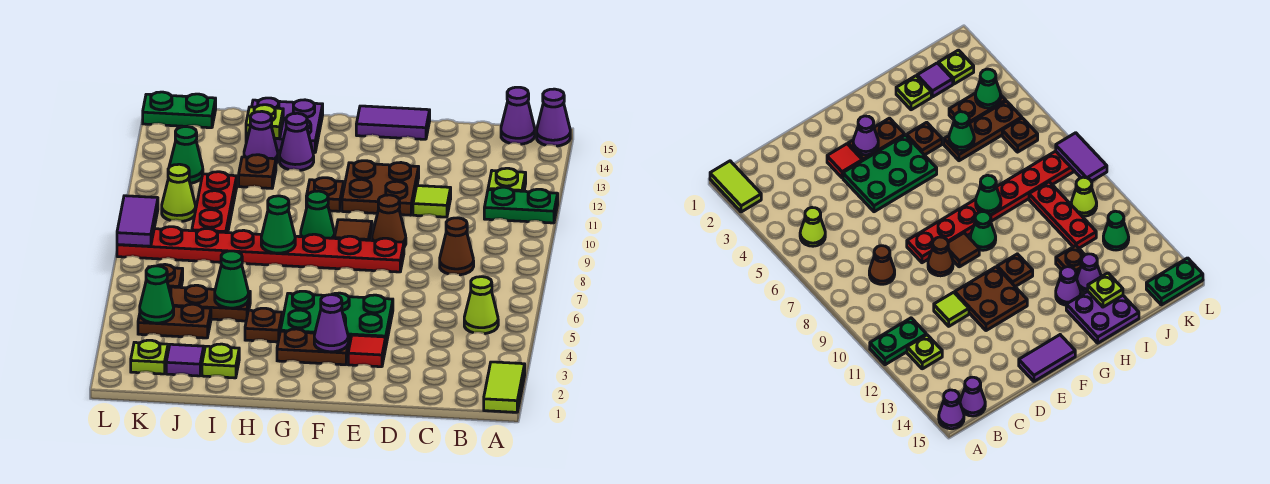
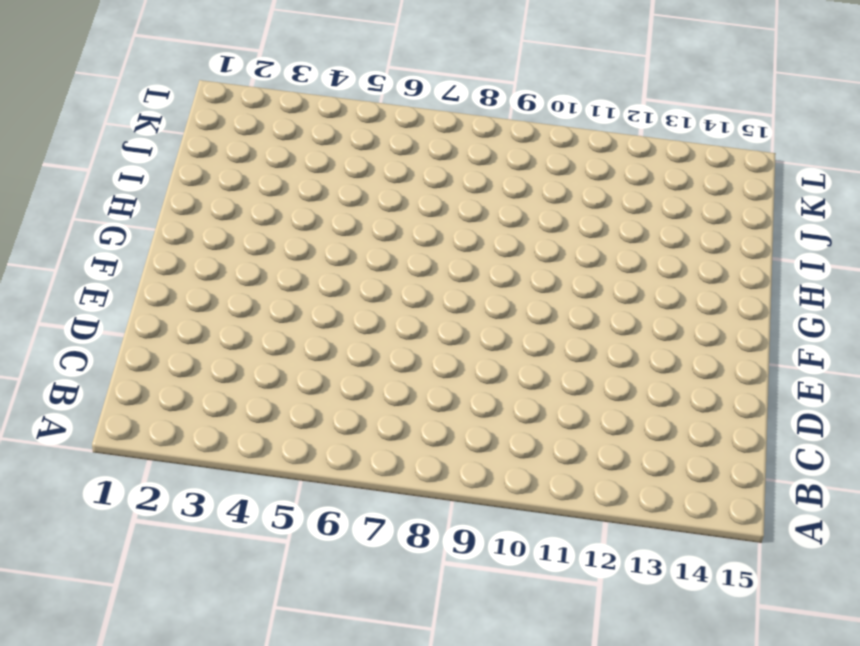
none -> lime 1x2 tile [484,362,525,412]
none -> green 1x2 plate [484,187,558,223]
none -> purple 1x1 cone [537,89,570,146]
none -> lime 1x1 cone [464,277,498,334]

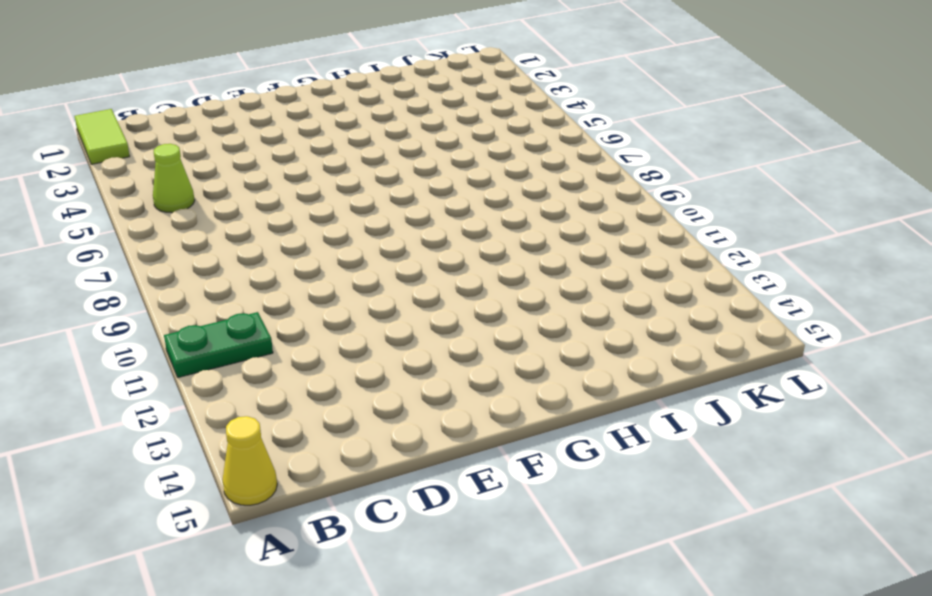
yellow 1x1 cone [223,416,277,505] -> purple 1x1 cone [537,89,570,146]
none -> lime 1x1 plate [488,168,526,191]
none -> purple 1x1 cone [501,87,535,144]
none -> brown 1x1 cone [440,218,474,275]
none -> lime 1x1 tile [413,186,451,217]

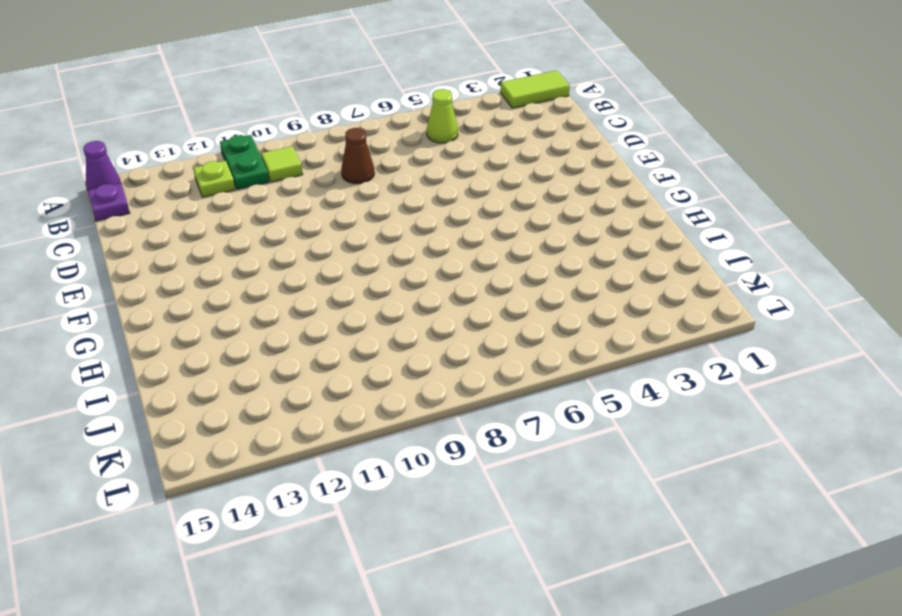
lime 1x1 tile [261,146,303,182] -> lime 1x1 tile moved to [413,186,451,217]
purple 1x1 plate [87,183,130,221] -> purple 1x1 cone [501,87,535,144]
none -> red 1x1 tile [348,335,386,367]
none -> green 2x3 plate [281,291,393,344]
none -> red 1x8 plate [117,227,404,272]
none -> brown 1x1 cone [372,195,406,247]

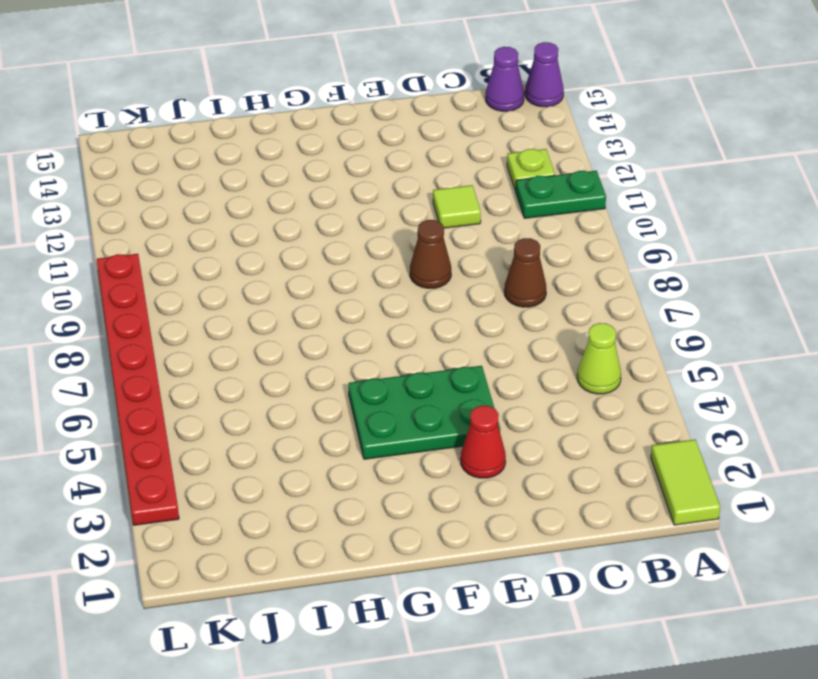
red 1x1 cone [461,405,506,478] -> red 1x1 tile [348,335,386,367]
red 1x8 plate [97,254,179,525] -> red 1x8 plate turned to [117,227,404,272]
none -> brown 2x2 plate [342,161,419,215]
none -> purple 1x2 tile [356,106,430,139]
none -> brown 1x2 plate [277,329,350,365]
none -> brown 1x1 tile [335,220,372,240]

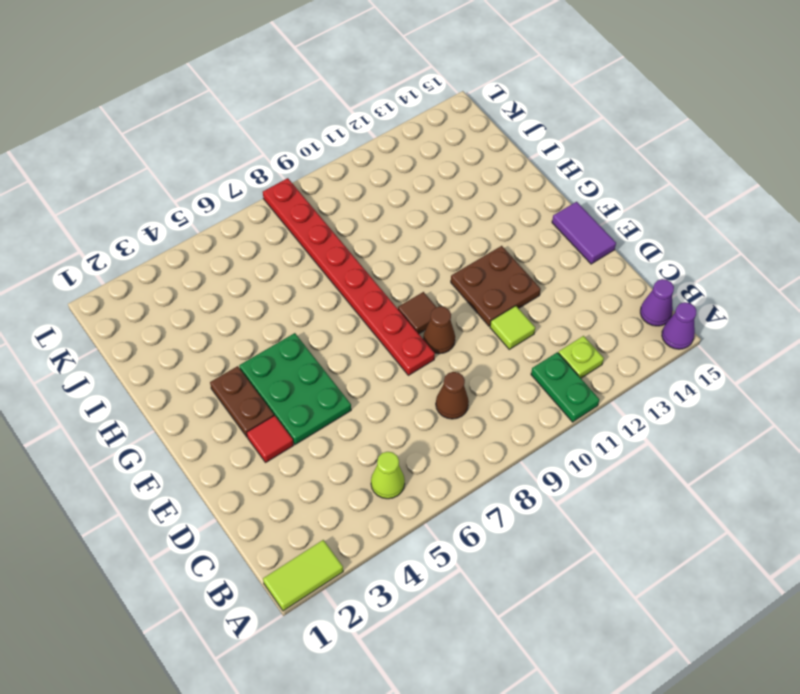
none -> green 1x1 cone [301,191,335,238]
none -> brown 1x1 plate [306,178,344,211]
none -> brown 1x1 plate [245,308,282,342]
none -> purple 1x1 cone [280,113,314,170]

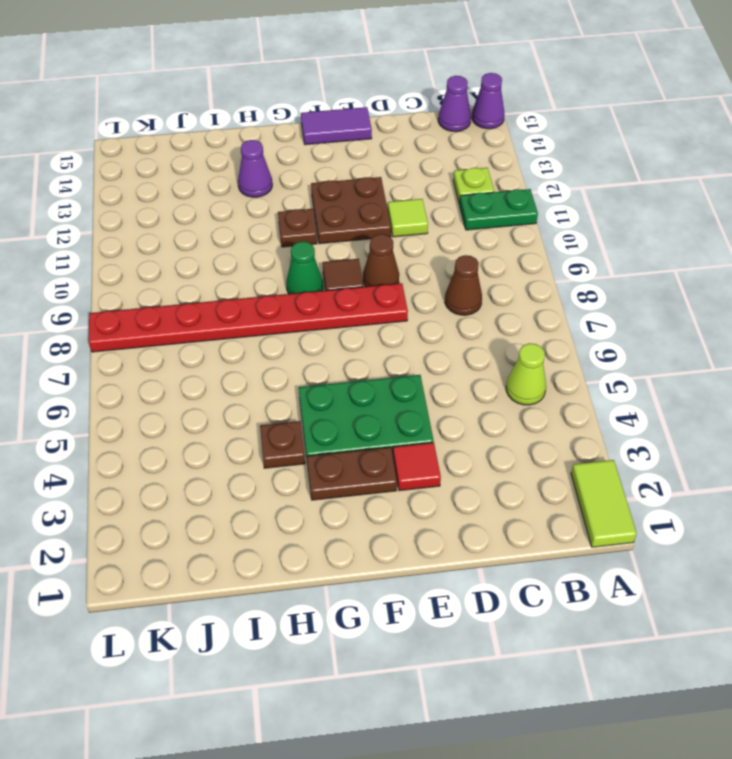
none -> purple 2x2 plate [246,98,323,153]
none -> lime 1x1 plate [202,344,239,378]
none -> brown 1x3 plate [168,285,250,321]
none -> brown 1x1 plate [239,155,276,188]

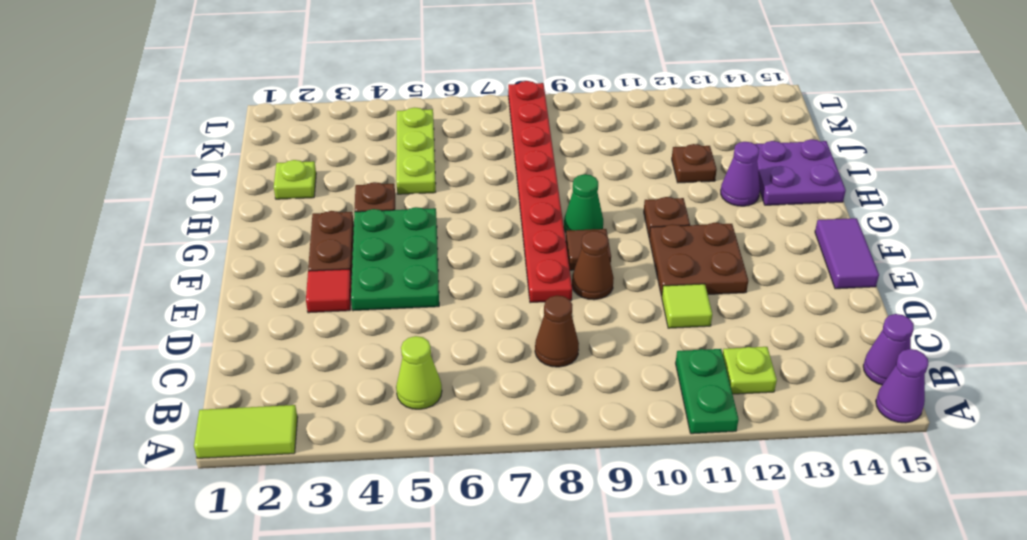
lime 1x3 plate [396,108,436,194] -> brown 1x3 plate [168,285,250,321]
none -> purple 1x1 cone [244,111,278,163]
none -> purple 1x1 tile [166,344,204,376]
none -> brown 1x2 plate [138,304,211,338]
none -> red 1x3 plate [192,172,237,233]

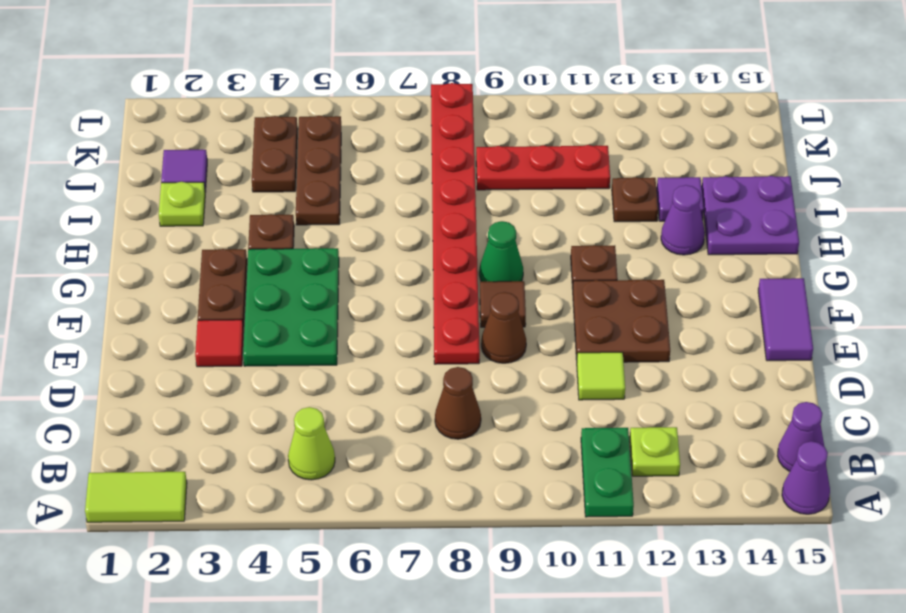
purple 1x1 tile [657,177,704,221] -> purple 1x1 cone [244,111,278,163]
none -> lime 1x1 plate [131,340,168,374]
none -> brown 1x1 plate [149,264,183,287]
none -> lime 1x1 cone [162,164,196,221]
none -> green 1x1 cone [169,126,203,183]

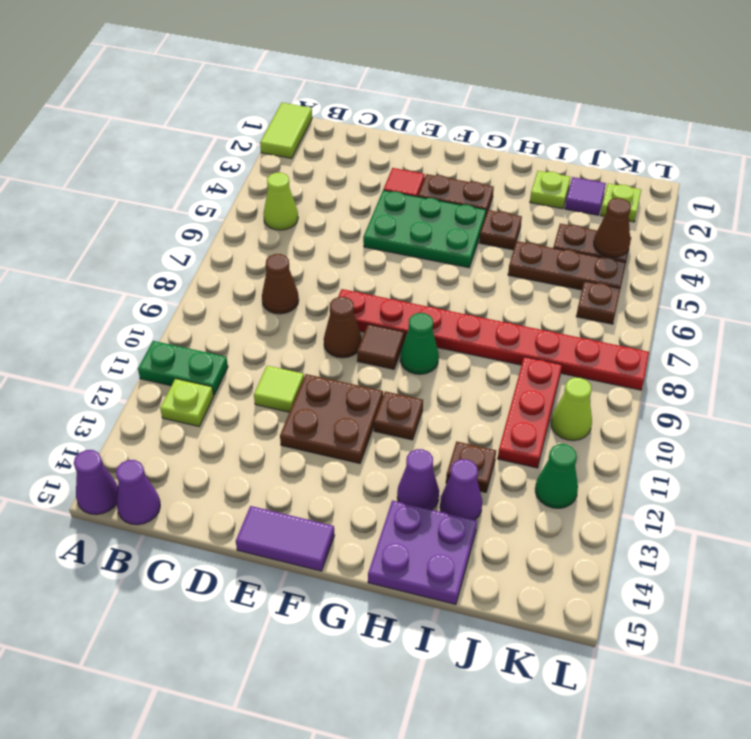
brown 1x1 cone [594,198,631,257] -> green 1x1 cone [140,266,174,323]
none -> green 1x2 plate [143,92,216,128]
none -> purple 1x1 cone [314,295,348,352]
none -> green 1x1 cone [261,196,295,253]
none -> green 1x1 cone [215,251,249,308]

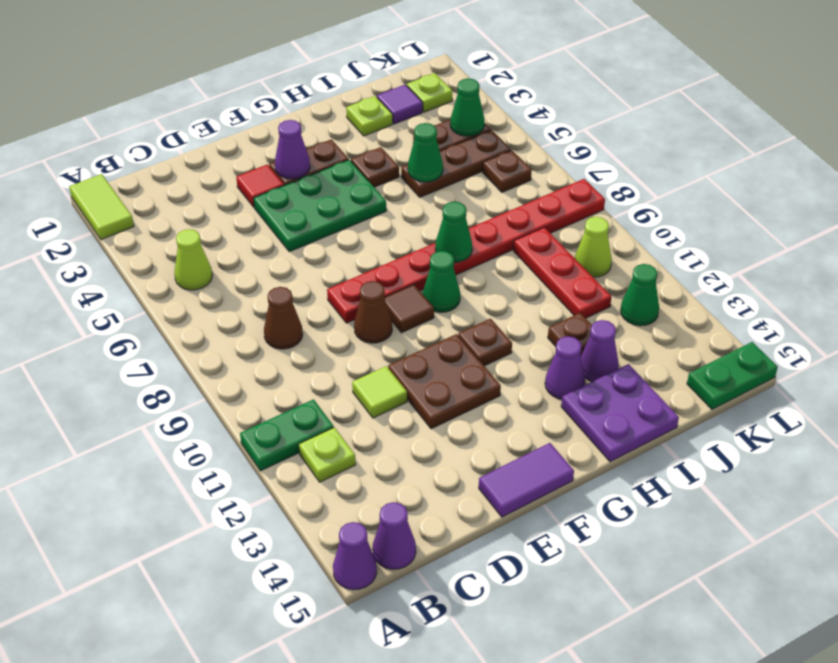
none -> lime 1x1 plate [246,105,283,138]
none -> purple 1x2 tile [117,196,158,246]

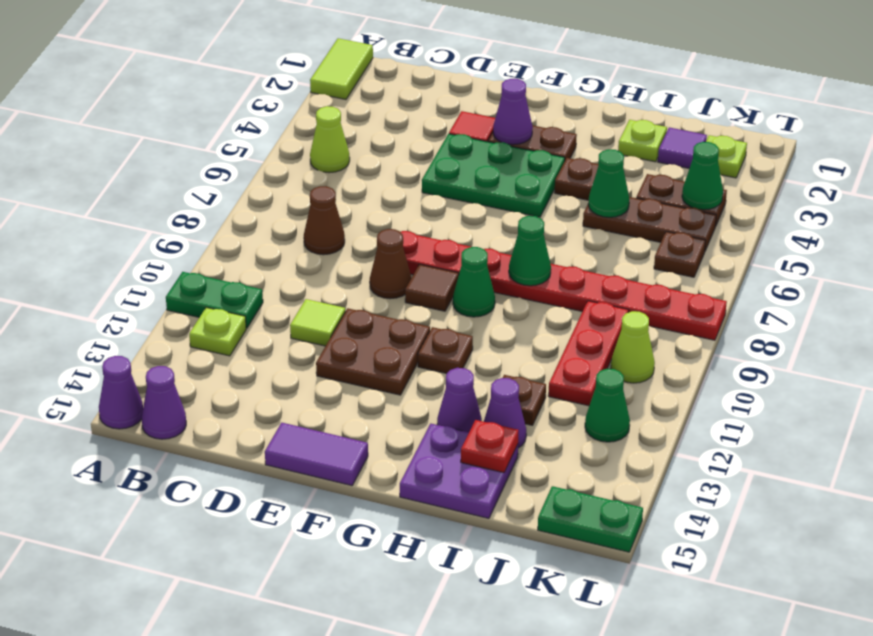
red 1x1 plate [461,420,519,473] -> lime 1x1 plate [246,105,283,138]
none -> purple 1x2 tile [117,196,158,246]

